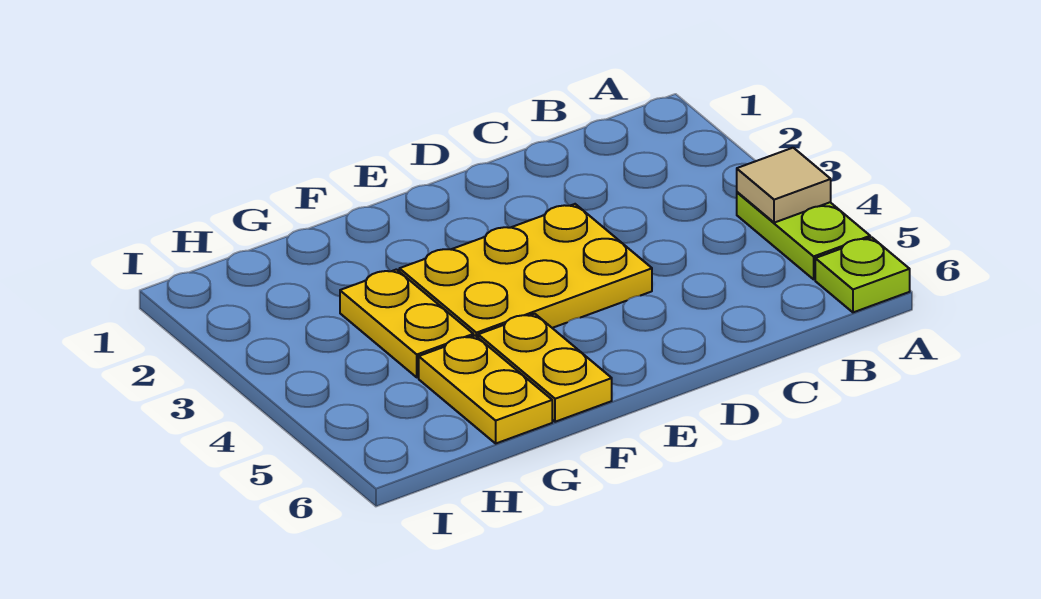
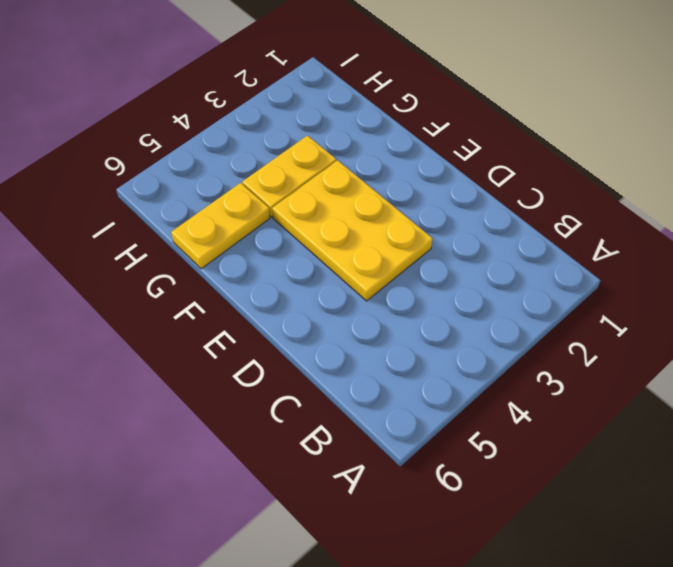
none -> lime 1x2 plate [737,192,870,279]
none -> lime 1x1 plate [815,238,910,312]

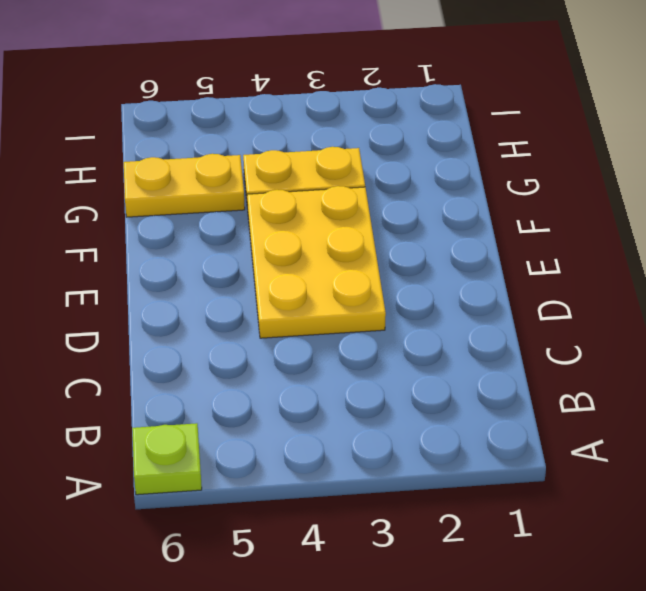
none -> lime 1x2 plate [737,192,870,279]
none -> yellow 1x2 plate [478,314,612,422]

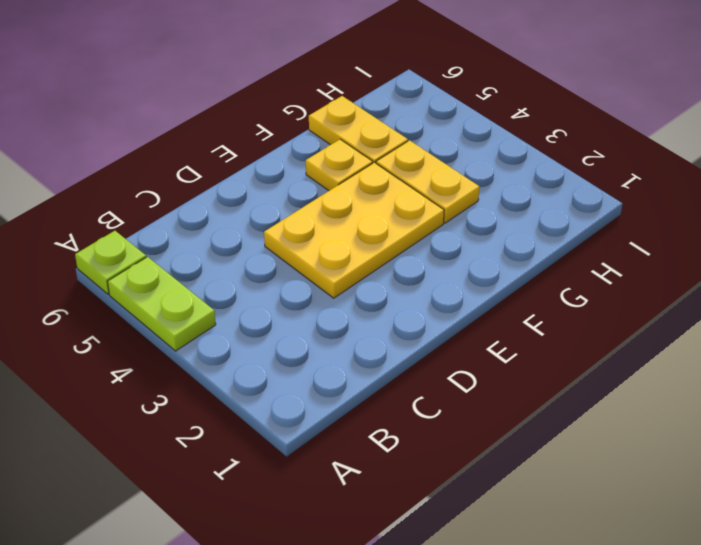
yellow 1x1 plate [306,139,373,191] -> yellow 1x2 plate [478,314,612,422]
none -> tan 1x1 tile [737,148,831,223]

